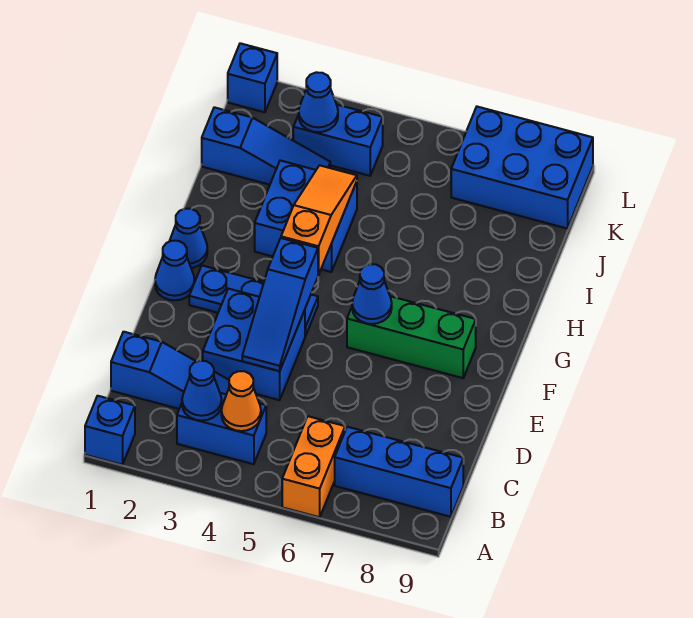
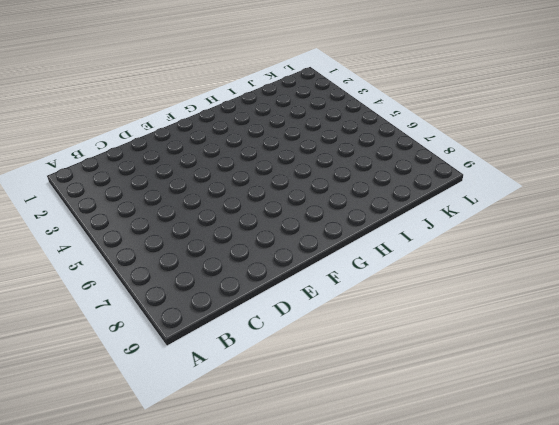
none -> blue 1x1 brick [85,396,135,465]
none -> orange 1x2 brick [282,416,345,517]
none -> blue 1x2 brick [177,393,266,464]

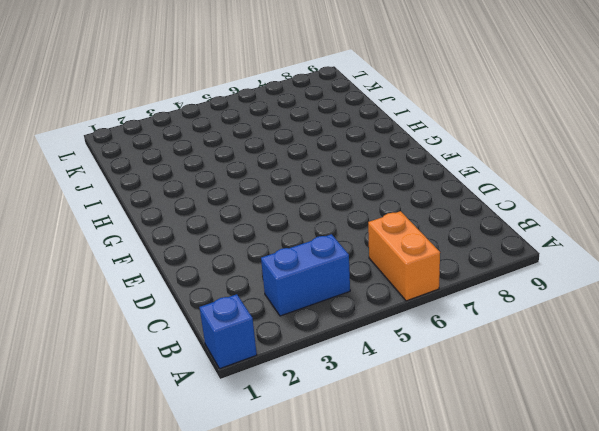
none -> blue 1x3 brick [335,427,463,517]
none -> blue 1x3 slope [111,332,229,409]
none -> blue 2x2 brick [203,289,305,400]

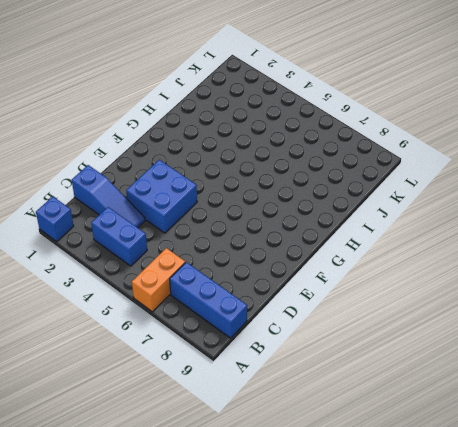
none -> blue 1x1 cone [155,241,194,300]
none -> blue 1x3 plate [189,266,318,336]
none -> green 1x3 brick [347,296,476,378]

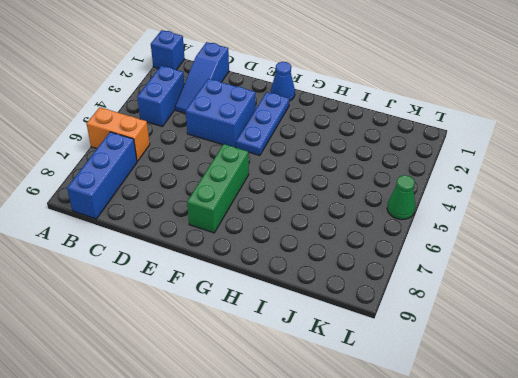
green 1x1 cone [387,175,415,220] -> none
none -> blue 1x1 cone [169,209,207,268]
none -> blue 2x2 brick [255,160,357,272]
none -> blue 1x3 slope [202,107,330,185]

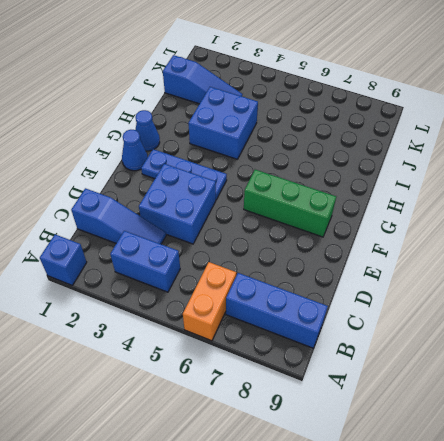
none -> blue 1x2 brick [293,105,383,176]
none -> blue 2x3 brick [451,107,593,229]
none -> blue 1x1 brick [228,43,277,112]

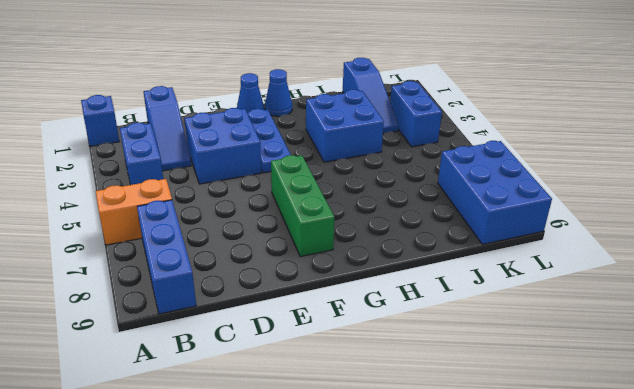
none -> blue 1x1 brick [228,43,277,112]
none -> blue 1x1 cone [182,361,222,421]
none -> orange 1x1 cone [221,371,261,431]

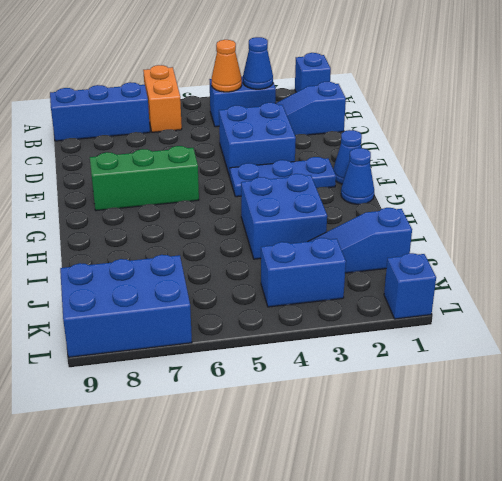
none -> blue 1x3 slope [242,238,318,371]
none -> blue 1x1 cone [352,264,392,324]
none -> orange 1x3 slope [281,165,357,275]

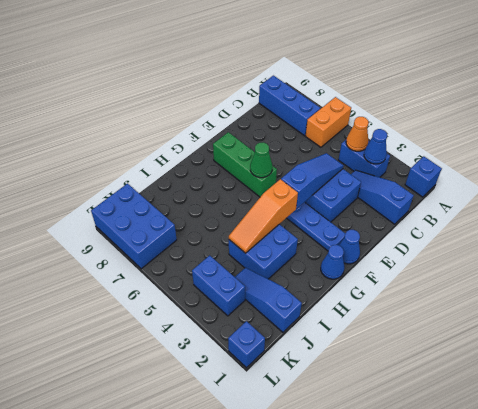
green 1x1 cone [250,142,272,178] -> blue 1x1 cone [352,264,392,324]
none -> blue 1x1 cone [299,72,338,132]

